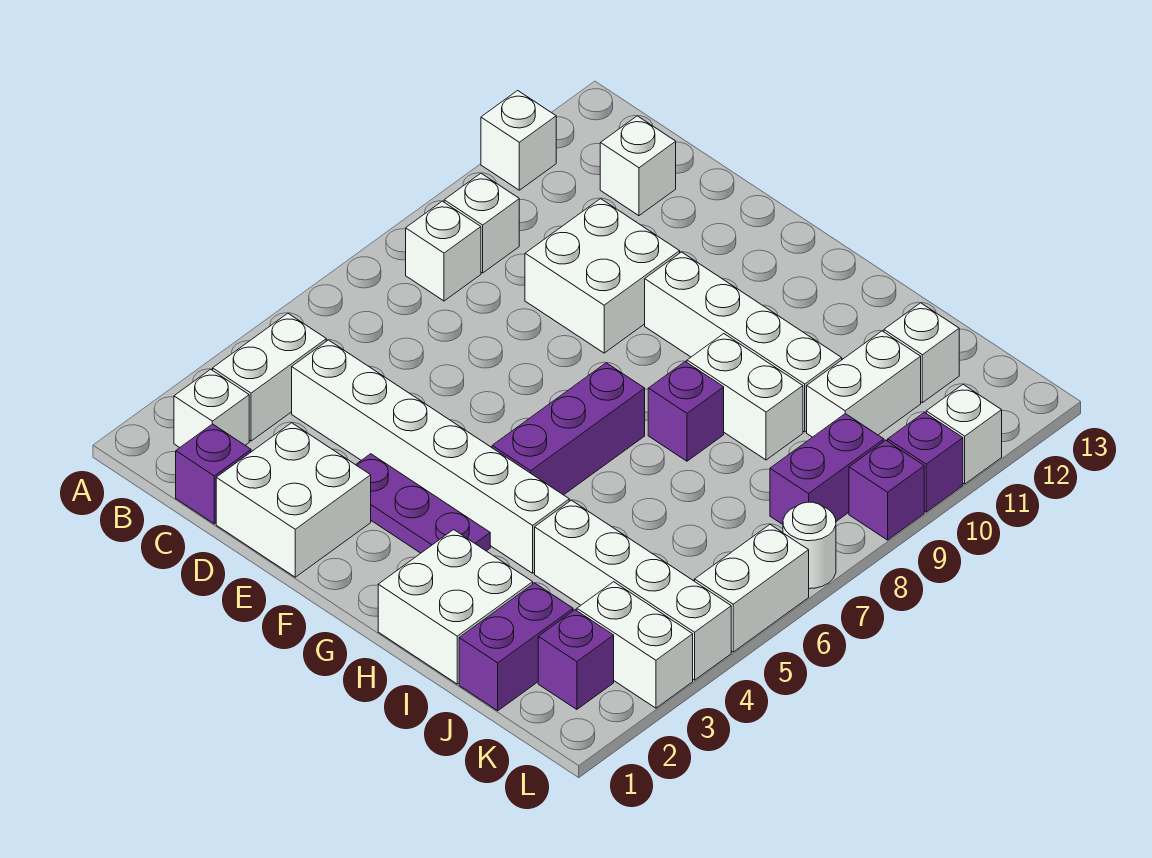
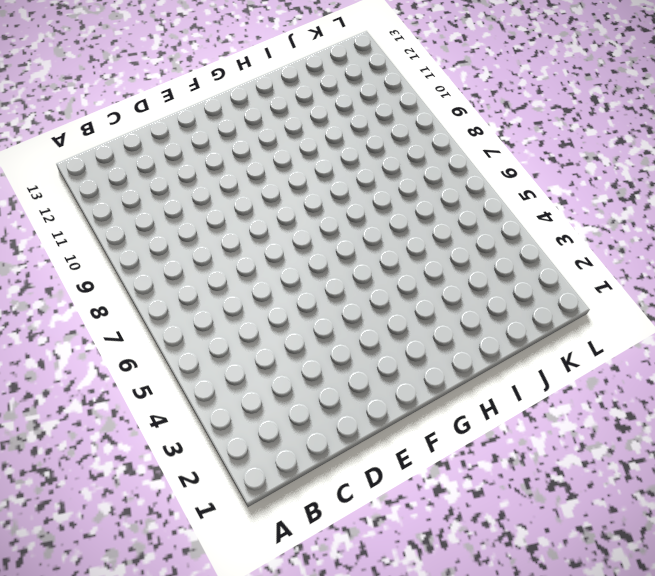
none -> white 1x1 brick [481,90,556,190]
none -> white 1x1 brick [174,369,249,448]
none -> white 1x2 brick [213,313,326,441]

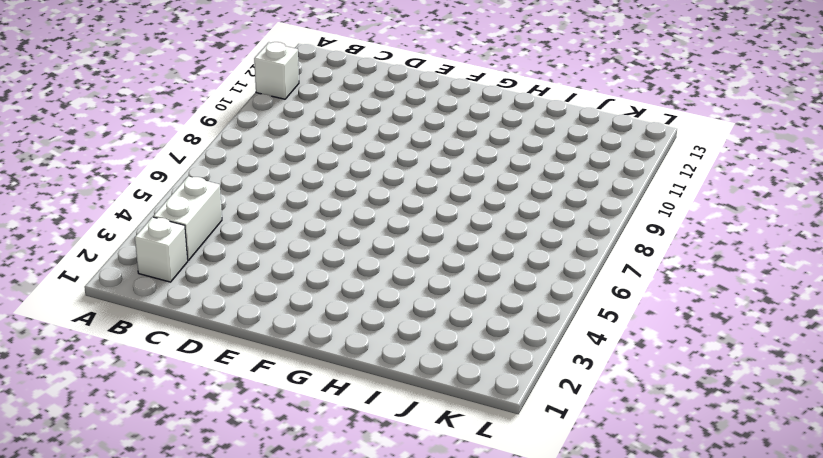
none -> white 1x1 brick [406,201,481,301]
none -> white 1x1 brick [444,173,519,273]
none -> purple 1x1 brick [176,424,251,524]

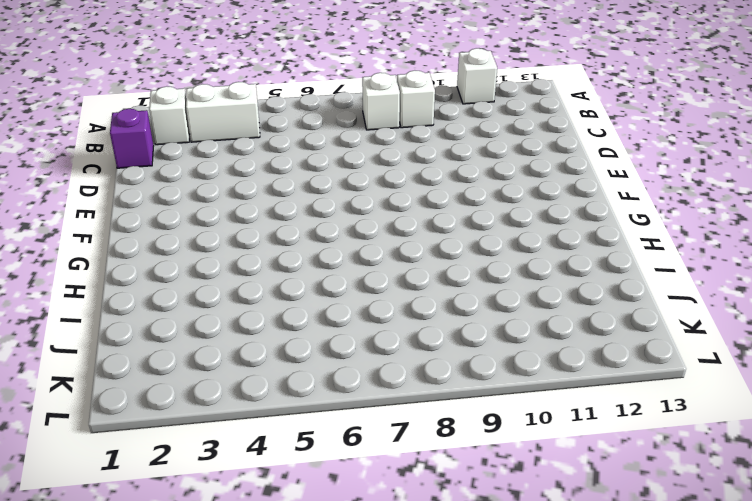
none -> white 1x6 brick [292,340,569,573]
none -> white 1x1 brick [600,116,676,216]
none -> white 2x2 brick [216,423,371,577]

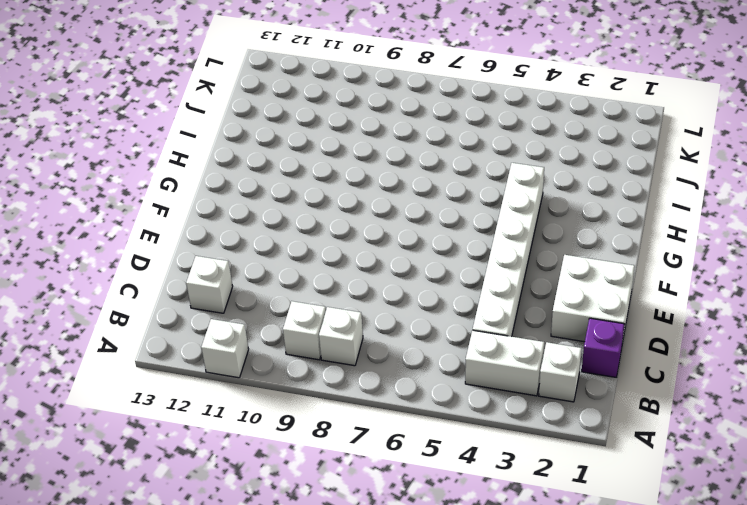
none -> white 2x2 brick [525,199,680,353]
none -> purple 1x3 plate [356,454,490,553]
none -> white 1x4 brick [645,252,842,432]

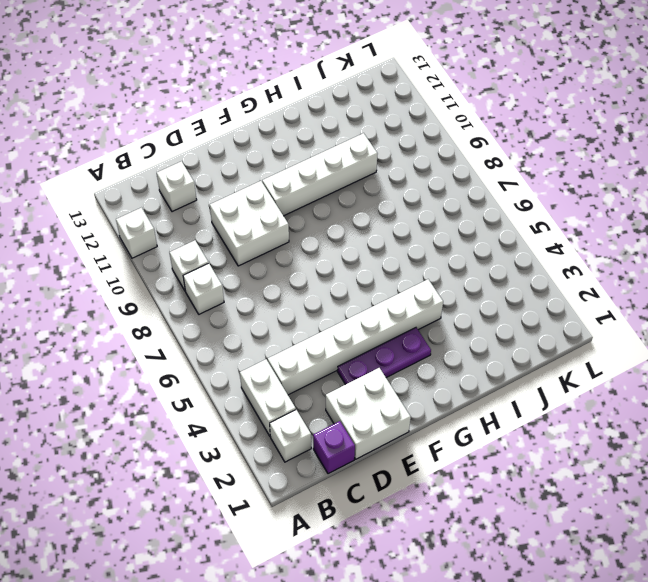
none -> purple 1x3 brick [492,363,645,495]
none -> white 2x2 brick [378,530,533,684]
none -> purple 1x1 brick [648,361,724,461]

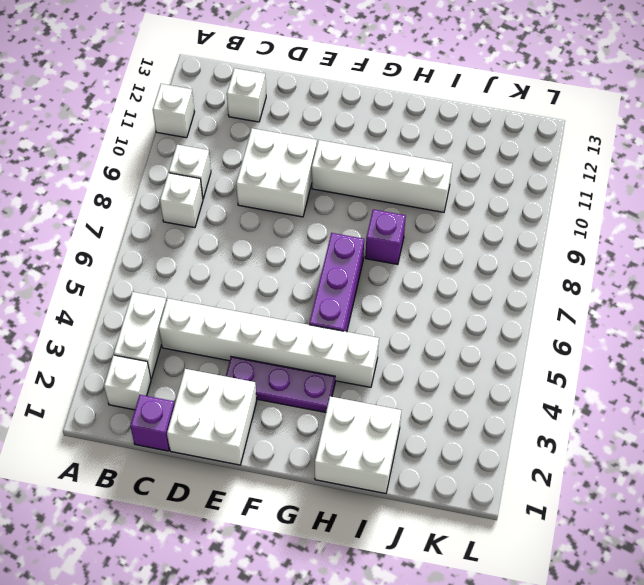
none -> white 1x2 brick [687,334,803,460]
none -> white 1x4 brick [535,500,731,680]
none -> purple 1x2 brick [459,583,573,711]

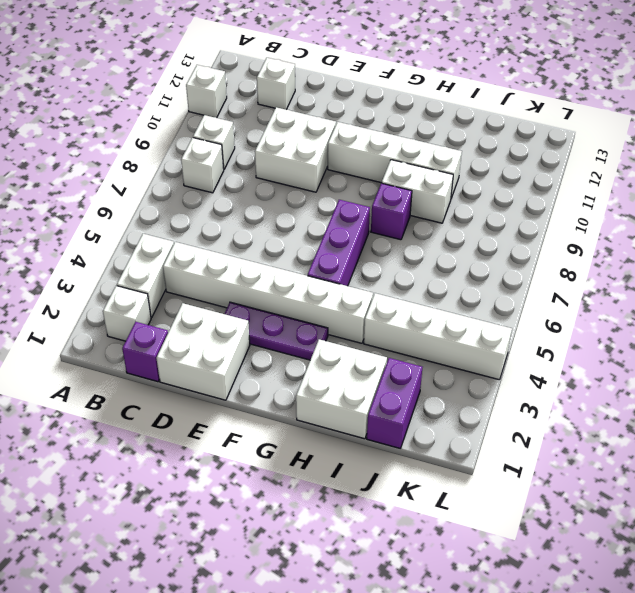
none -> white 1x2 brick [807,331,921,437]
none -> white 1x1 brick [884,303,959,403]
none -> purple 1x1 brick [538,610,614,709]

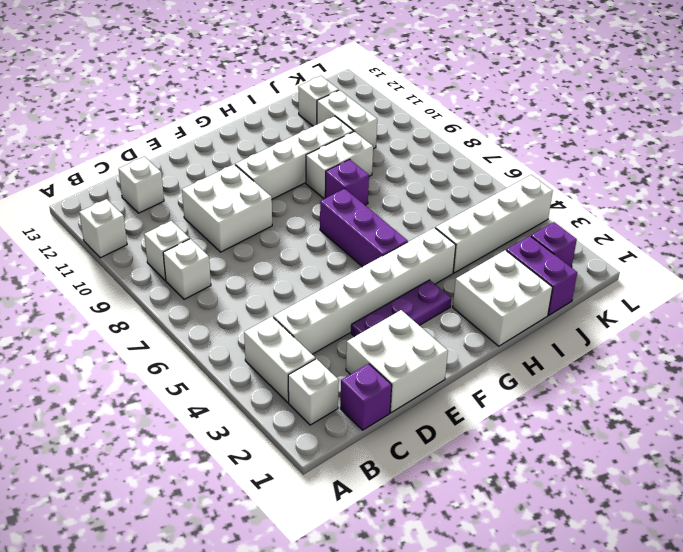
none -> white 1x2 brick [577,582,693,708]
none -> purple 1x2 brick [770,414,884,524]
none -> white 1x2 brick [695,525,809,652]

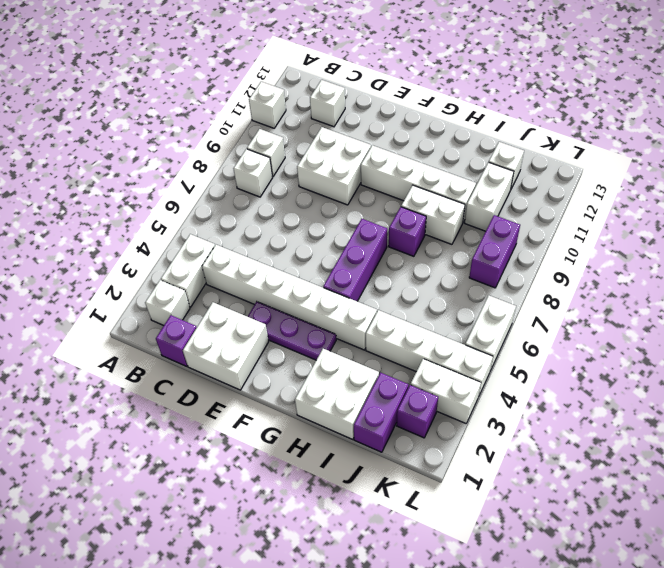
none -> white 1x1 round brick [783,502,836,589]
none -> purple 1x1 brick [849,440,924,540]
none -> purple 1x1 brick [888,412,963,512]

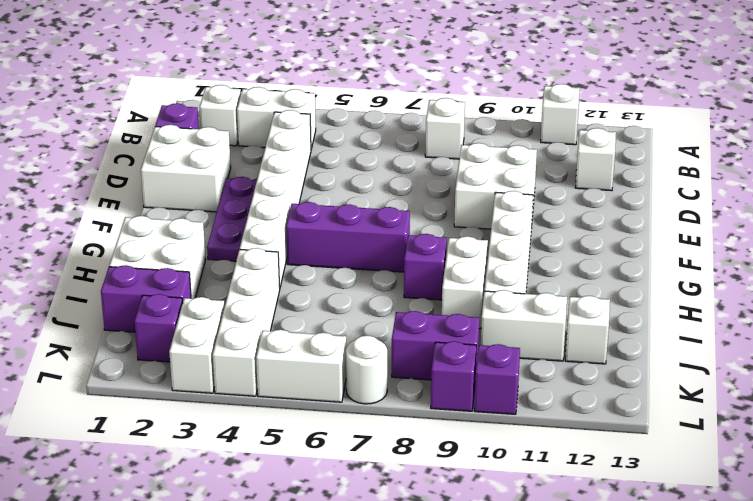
none -> white 1x1 brick [444,173,519,273]
none -> white 1x1 brick [926,385,1002,484]

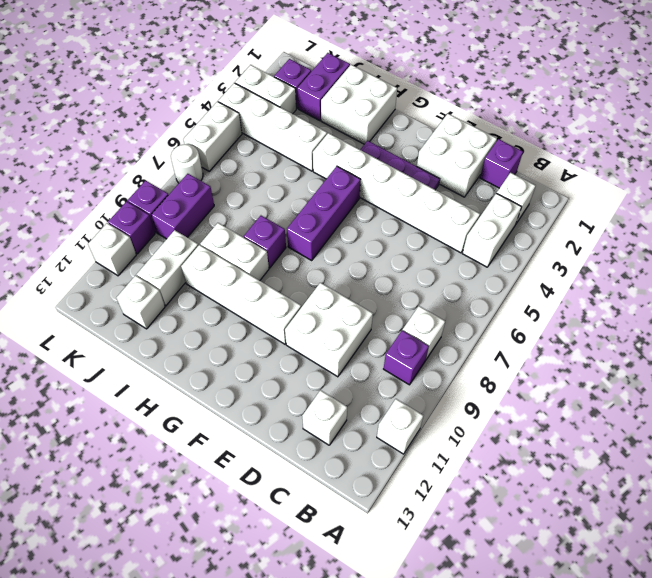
purple 1x1 brick [384,330,429,385] -> white 1x1 brick [444,173,519,273]

